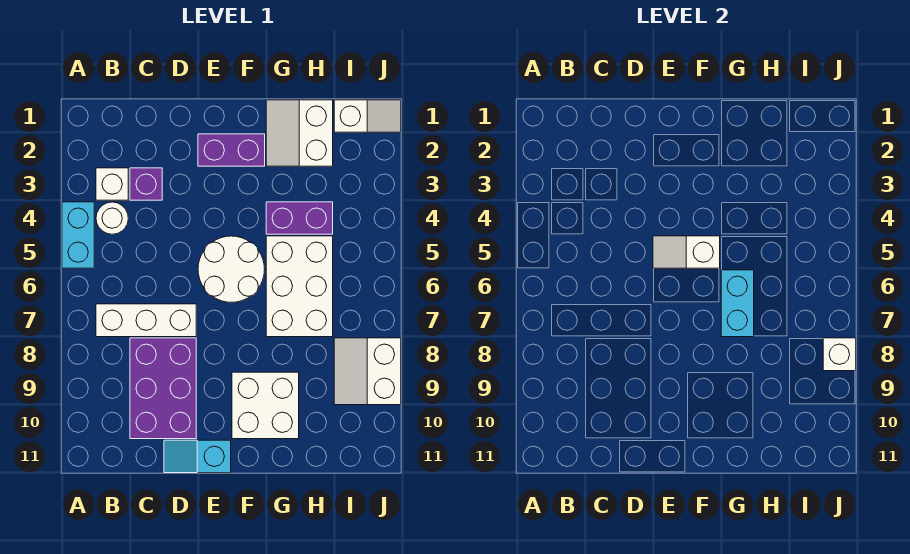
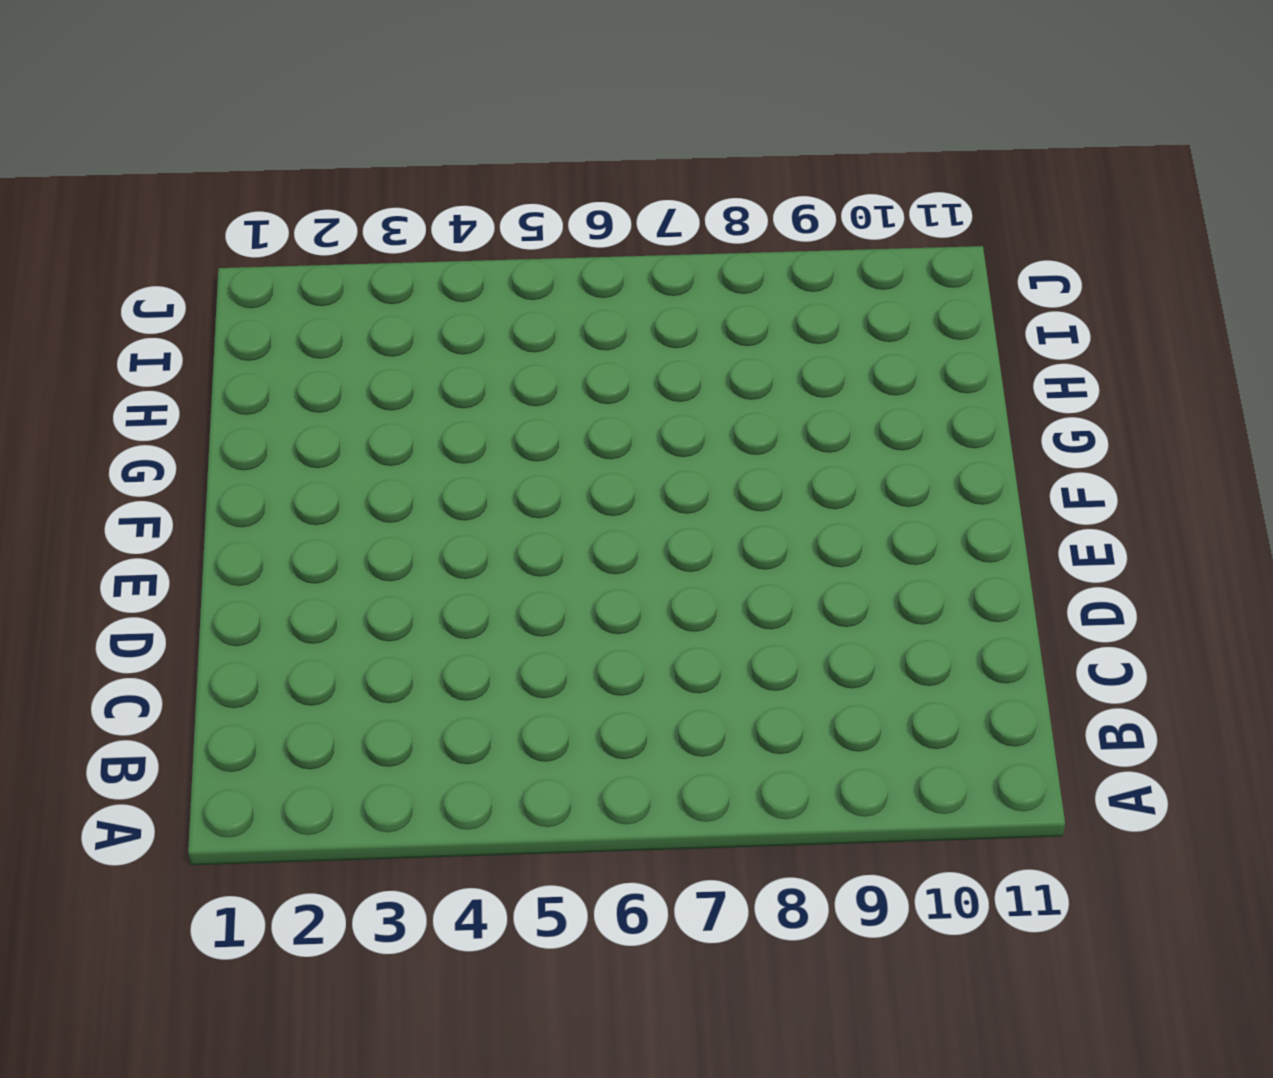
none -> cyan 1x2 brick [62,202,94,268]
none -> white 1x1 brick [96,168,128,200]
none -> white 1x1 round brick [96,202,128,234]

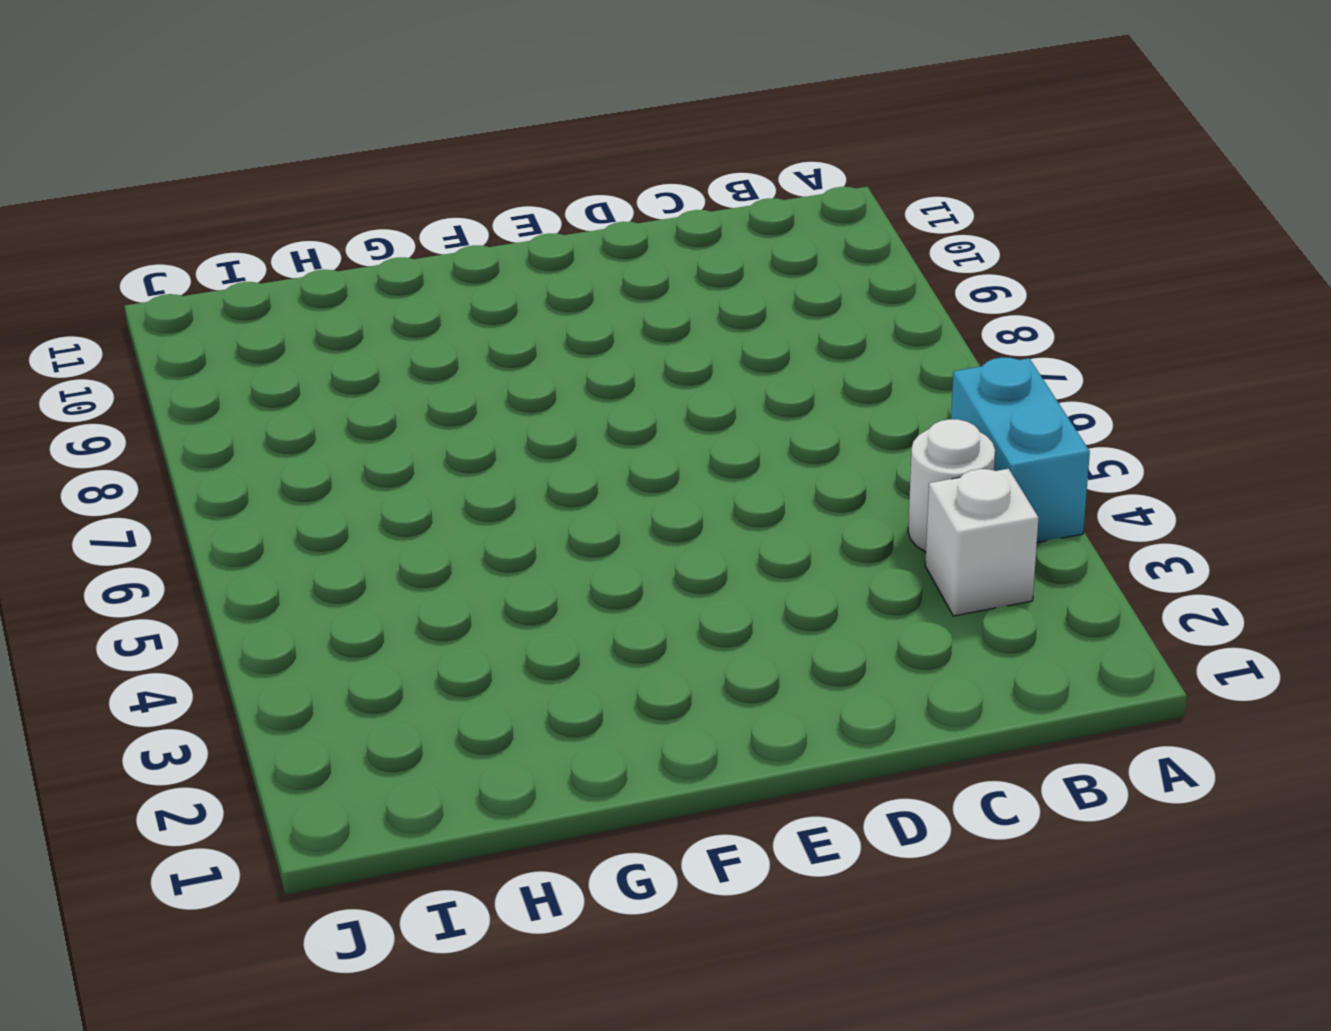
none -> white 1x3 brick [96,304,196,337]
none -> purple 1x1 brick [130,168,162,200]
none -> purple 2x3 brick [130,338,196,439]

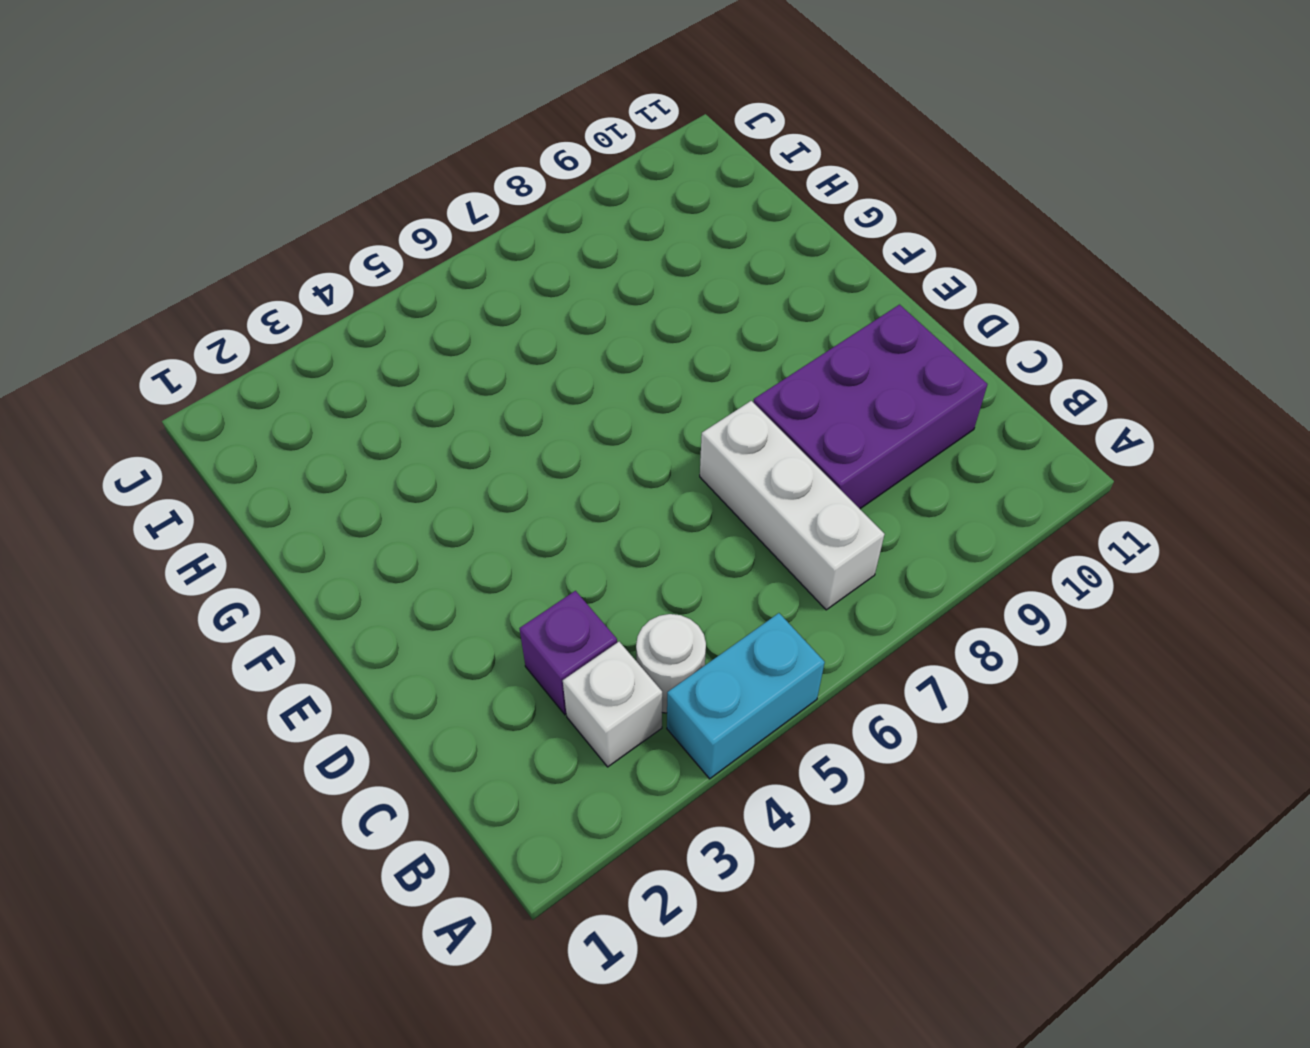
none -> cyan 1x2 slope [164,440,231,473]
none -> purple 1x2 brick [198,134,265,166]
none -> white 2x2 round brick [198,236,265,302]

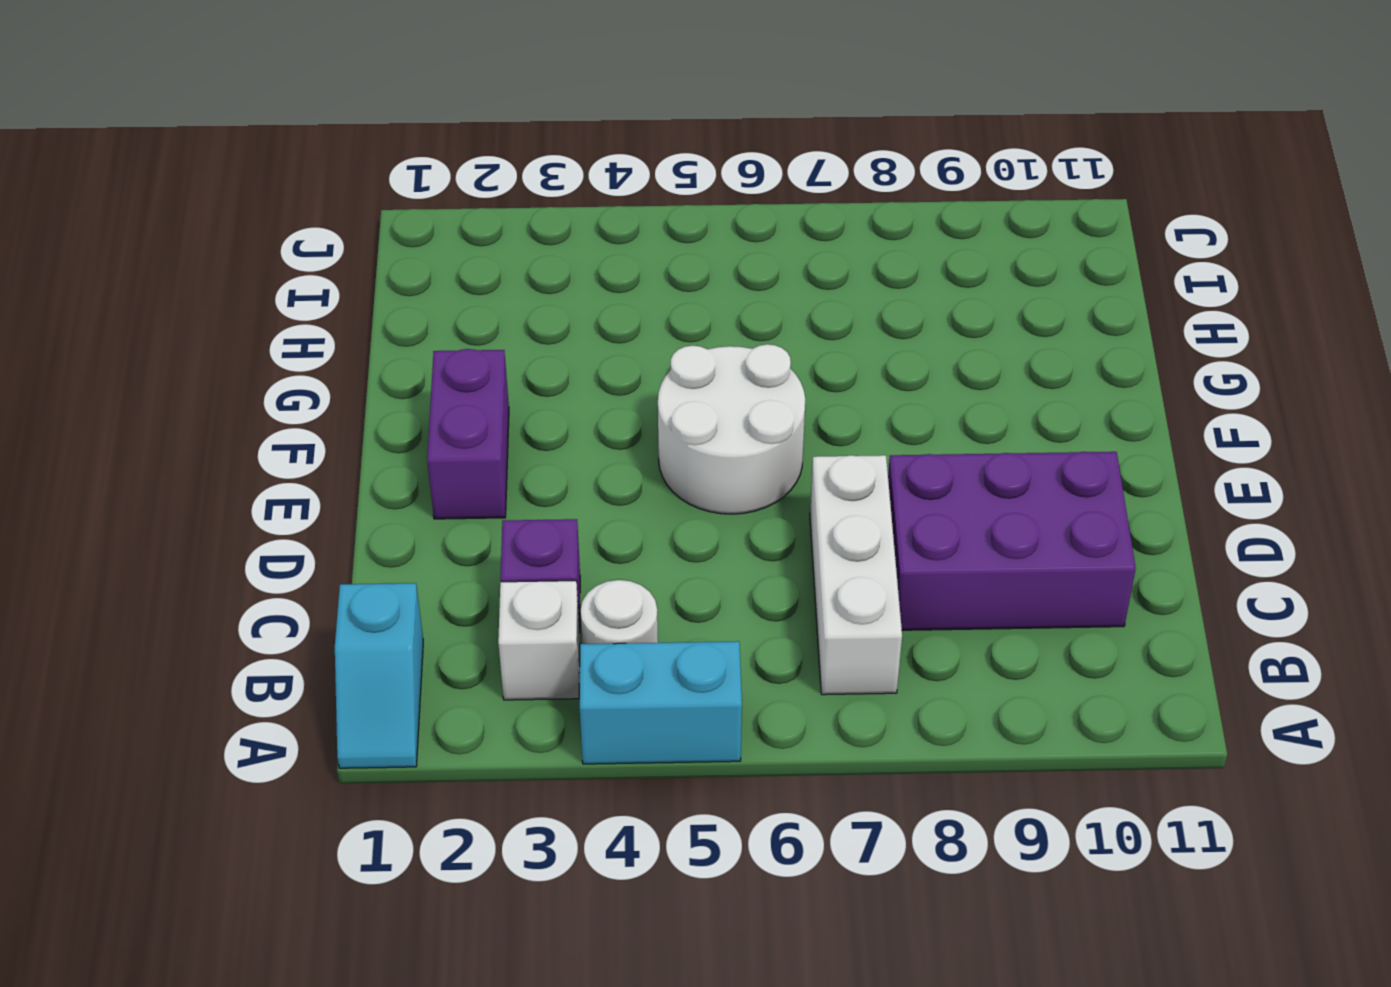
cyan 1x2 slope [335,583,423,768] -> cyan 1x2 slope moved to [164,440,231,473]
none -> white 2x2 brick [232,372,299,439]
none -> white 2x2 slope [266,100,333,166]
none -> purple 1x2 brick [266,202,333,234]

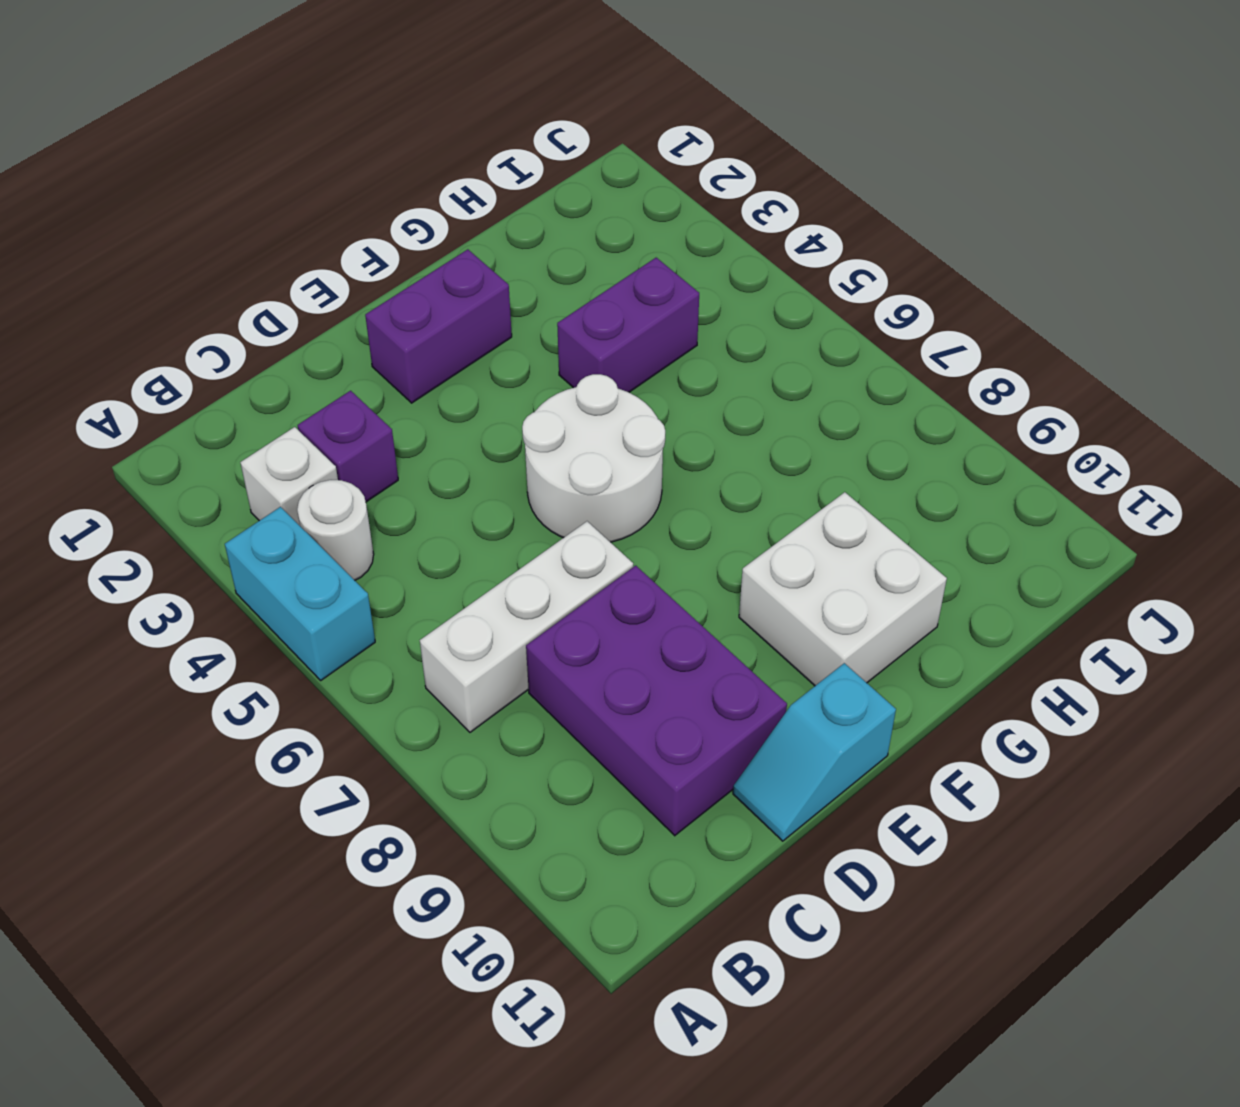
none -> white 2x2 slope [266,100,333,166]
none -> white 2x3 brick [266,236,333,337]
none -> white 1x2 slope [334,100,401,132]

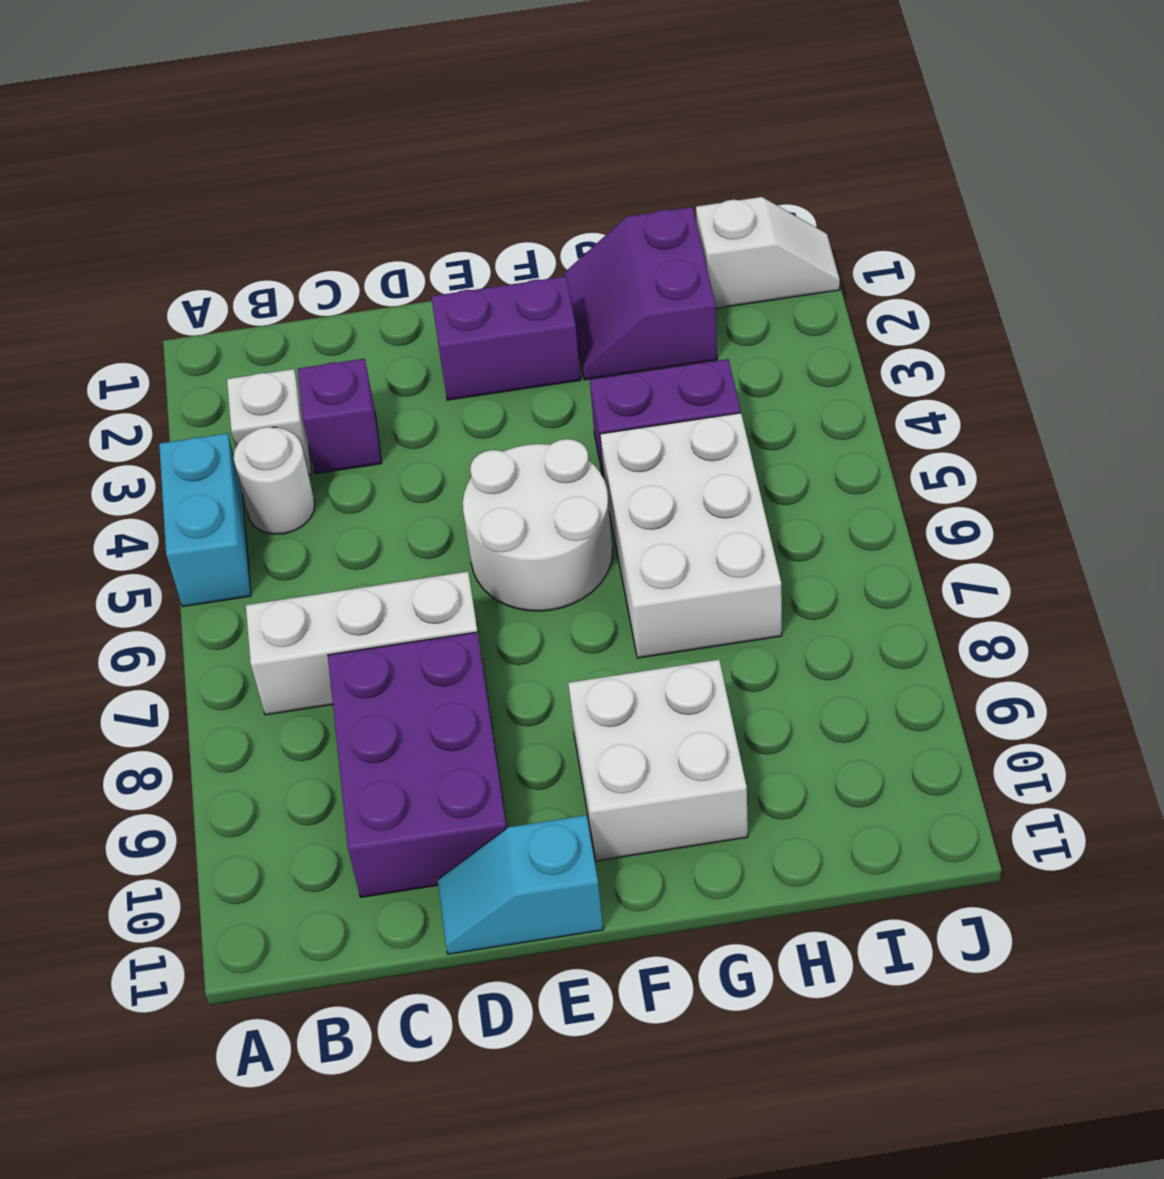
purple 2x2 slope [565,207,717,380] -> white 2x2 slope [266,100,333,166]
none -> white 2x2 slope [334,338,401,405]
none -> white 1x2 slope [653,236,720,268]
none -> cyan 1x2 brick [721,270,754,337]

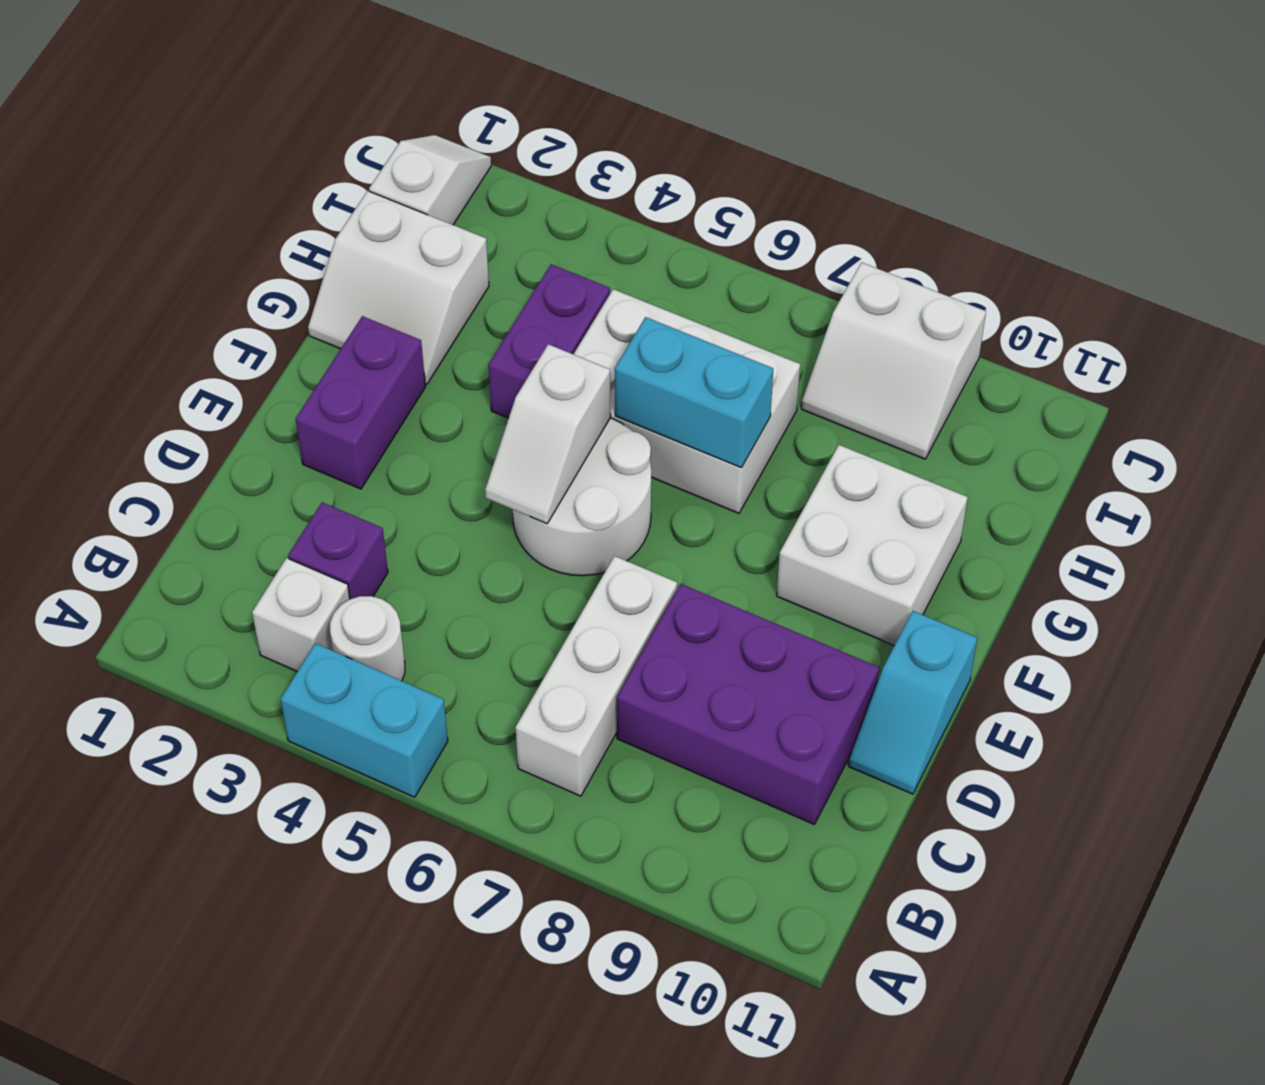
none -> white 1x1 brick [823,338,856,371]

